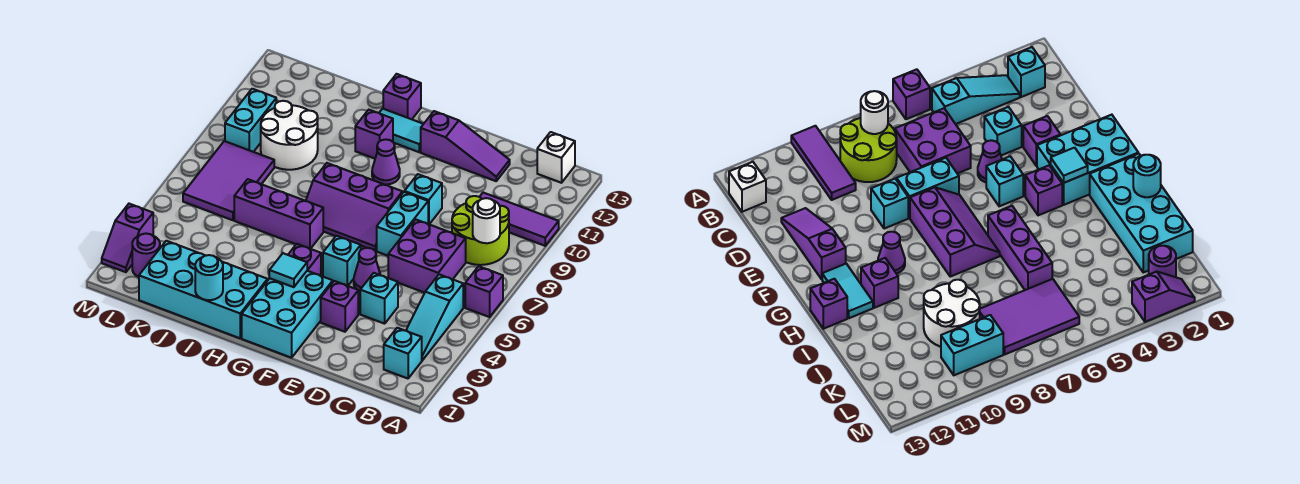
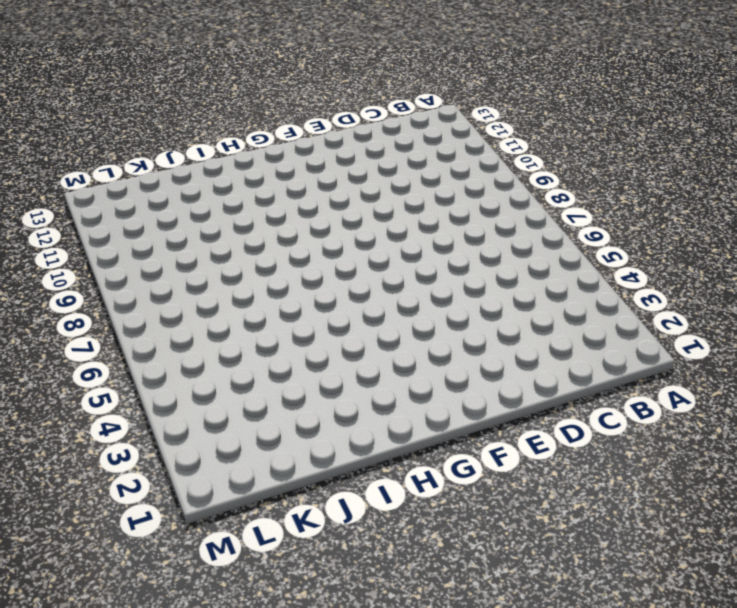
none -> purple 1x1 brick [465,266,503,317]
none -> purple 1x3 tile [480,193,559,246]
none -> cyan 1x1 brick [384,328,422,378]
none -> cyan 1x3 slope [406,274,463,360]

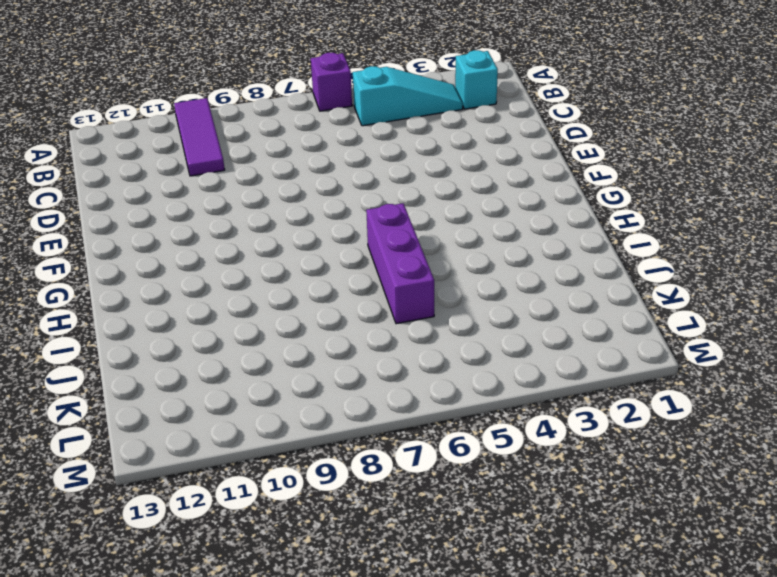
none -> lime 2x2 round brick [452,196,509,265]
none -> white 1x1 brick [537,132,575,183]
none -> purple 2x2 brick [388,219,466,293]
none -> cyan 1x1 brick [360,273,398,324]

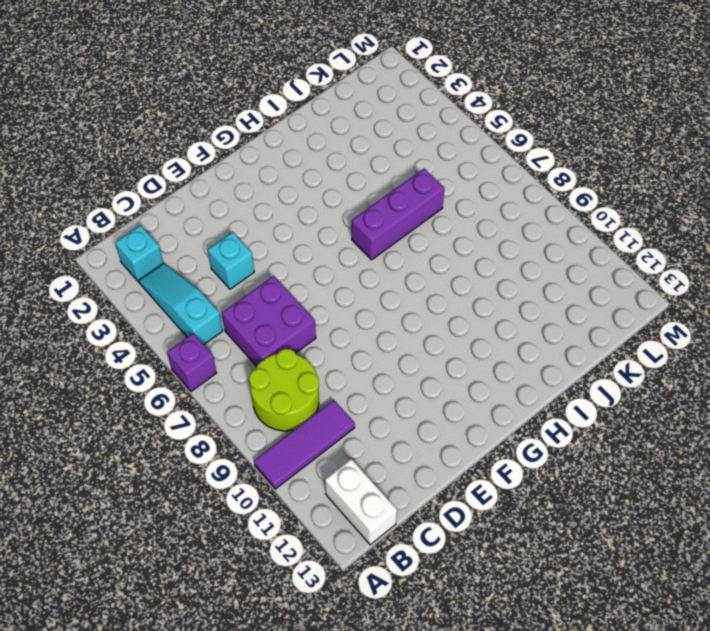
white 1x2 brick [325,459,397,545] -> white 1x1 brick [537,132,575,183]
none -> purple 1x3 slope [421,111,510,181]
none -> purple 1x1 brick [321,281,358,332]
none -> purple 1x1 cone [354,248,380,291]
none -> cyan 1x2 brick [377,192,428,256]

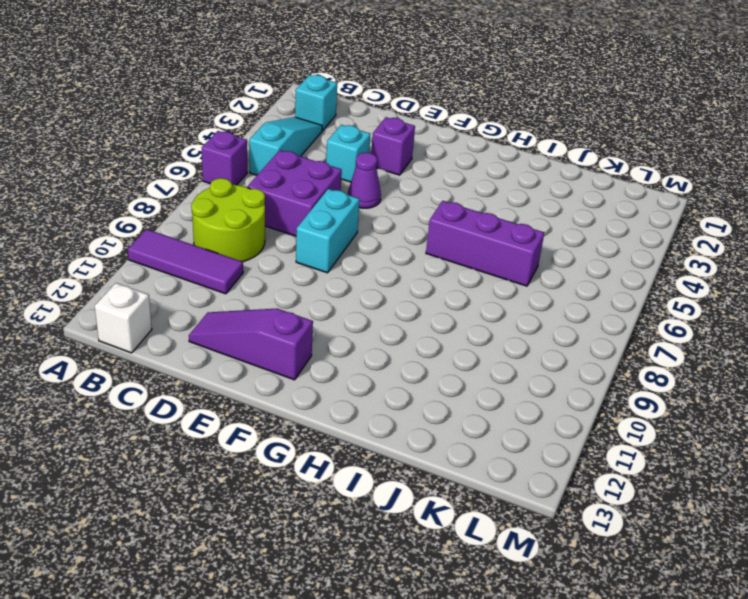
none -> cyan 1x1 brick [404,174,442,224]
none -> cyan 2x3 brick [242,271,333,358]
none -> cyan 1x1 brick [323,236,361,286]
none -> purple 2x3 slope [306,163,403,251]

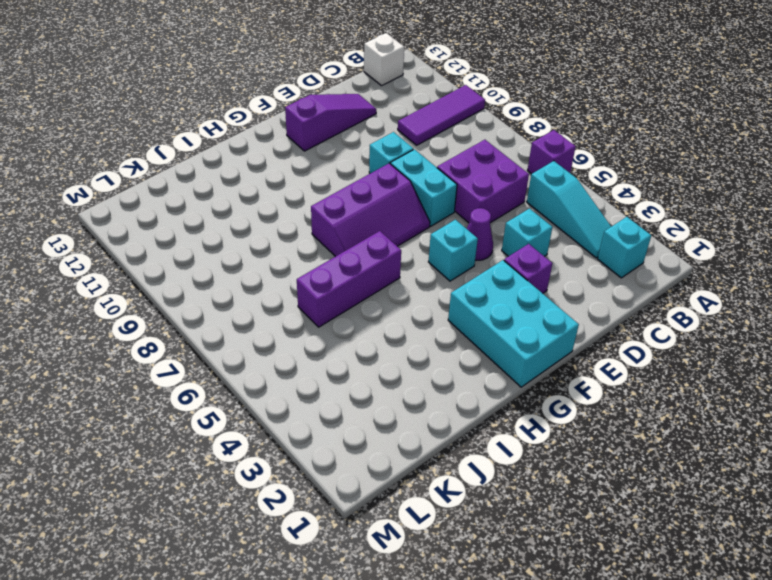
none -> lime 2x2 round brick [452,196,509,265]
none -> purple 1x1 brick [288,244,321,276]
none -> purple 1x1 cone [372,139,400,184]
none -> cyan 1x2 tile [379,109,423,152]

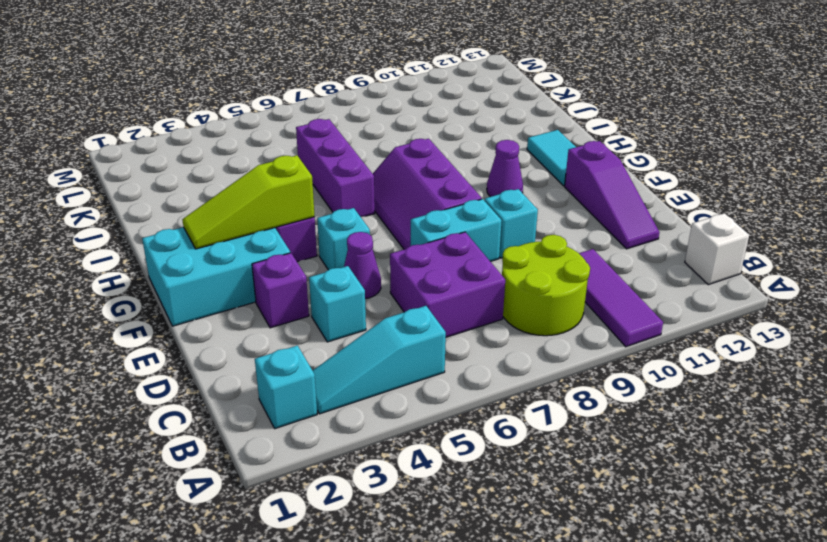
lime 1x3 slope [182,155,315,249] -> cyan 1x1 tile [269,253,307,287]
none -> purple 1x1 brick [465,266,503,317]
none -> cyan 2x4 brick [139,241,268,338]
none -> purple 1x1 brick [355,110,393,159]
none -> purple 1x1 brick [383,74,421,119]

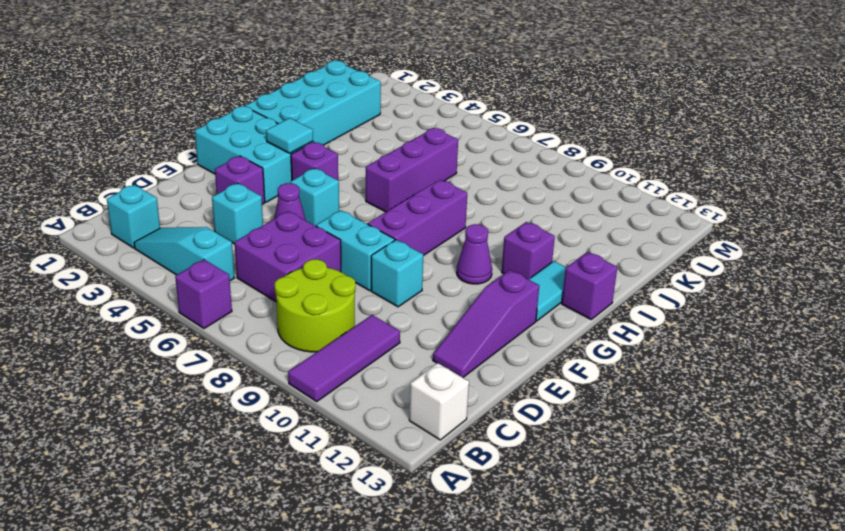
none -> white 2x2 round brick [261,101,318,170]
none -> purple 2x3 tile [183,141,274,220]
none -> purple 1x1 round brick [132,234,160,277]
none -> cyan 1x2 brick [225,89,276,152]

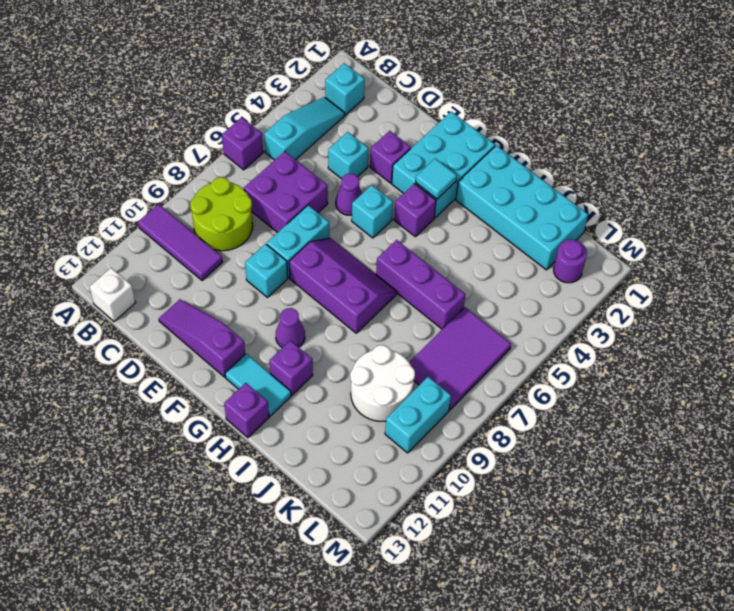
none -> purple 1x2 slope [102,204,153,272]
none -> white 1x1 round brick [473,198,500,243]
none -> cyan 1x1 round brick [195,255,223,300]

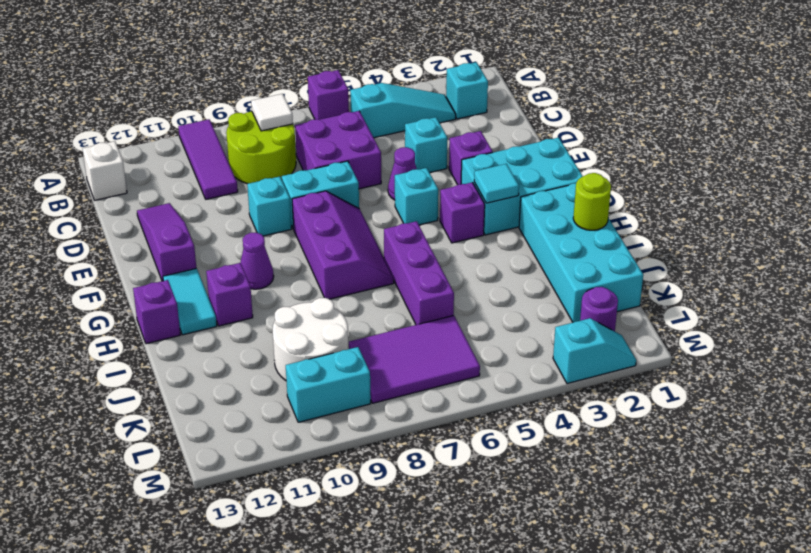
white 1x1 tile [251,94,293,131] -> white 1x1 round brick [473,198,500,243]
lime 1x1 round brick [573,173,611,230] -> cyan 1x1 round brick [195,255,223,300]
cyan 1x2 slope [553,318,636,384] -> purple 1x2 slope [102,204,153,272]

